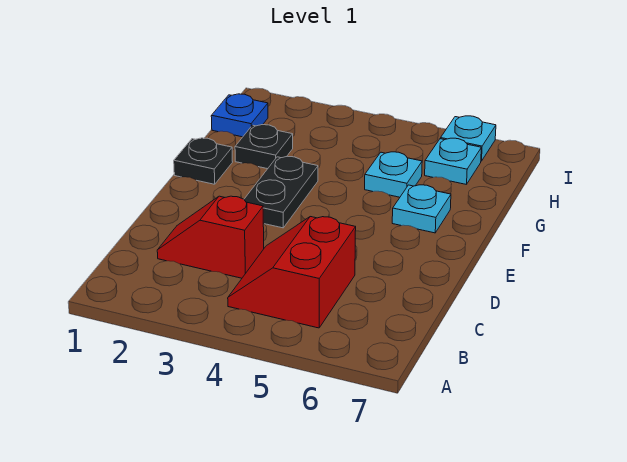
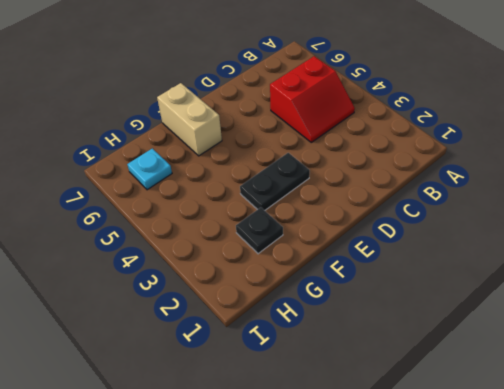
tan 1x2 brick [157,83,222,156] -> cyan 1x1 plate [392,185,451,233]
none -> red 1x2 slope [157,196,264,278]
none -> black 1x1 plate [174,138,232,184]

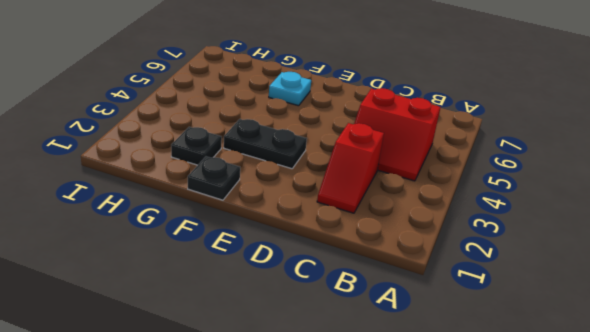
none -> cyan 1x1 plate [365,152,422,197]
none -> blue 1x1 plate [211,94,268,137]

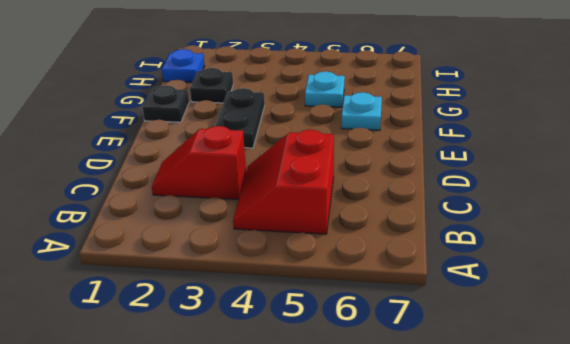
none -> cyan 1x1 plate [425,138,481,185]
none -> cyan 1x1 plate [441,116,496,161]

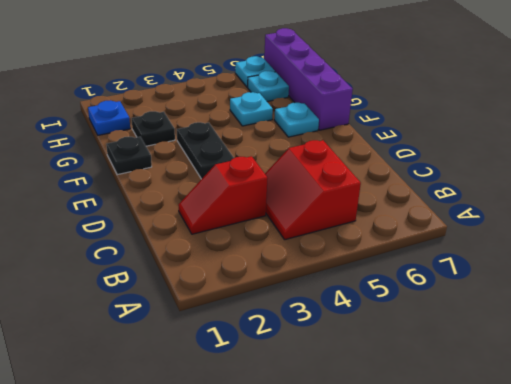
purple 1x4 brick [264,28,353,130] -> none

